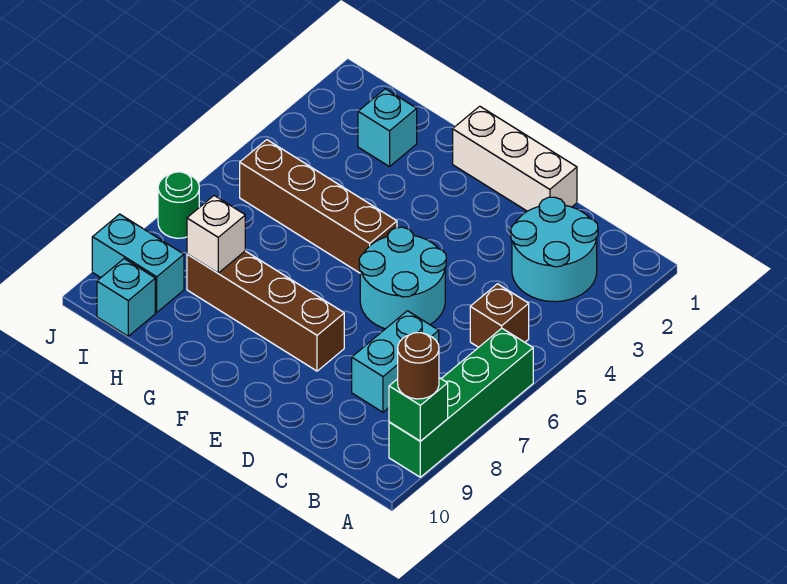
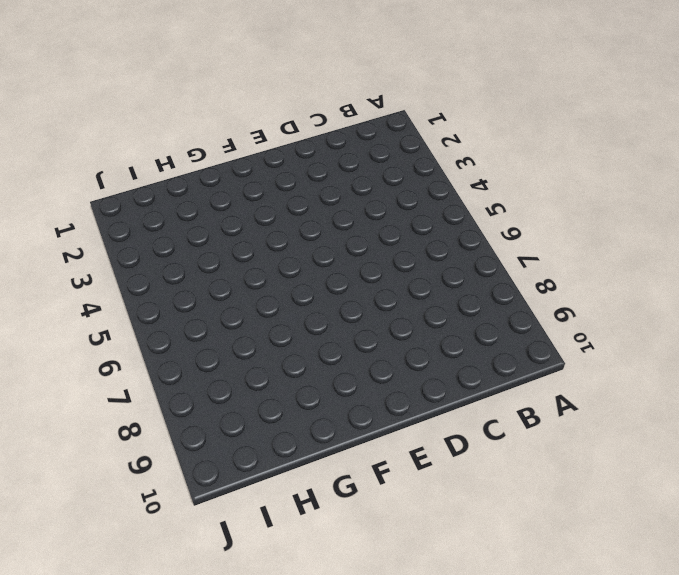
none -> green 1x4 brick [389,328,533,477]
none -> cyan 2x2 round brick [511,197,598,302]
none -> brown 1x1 brick [470,284,529,347]

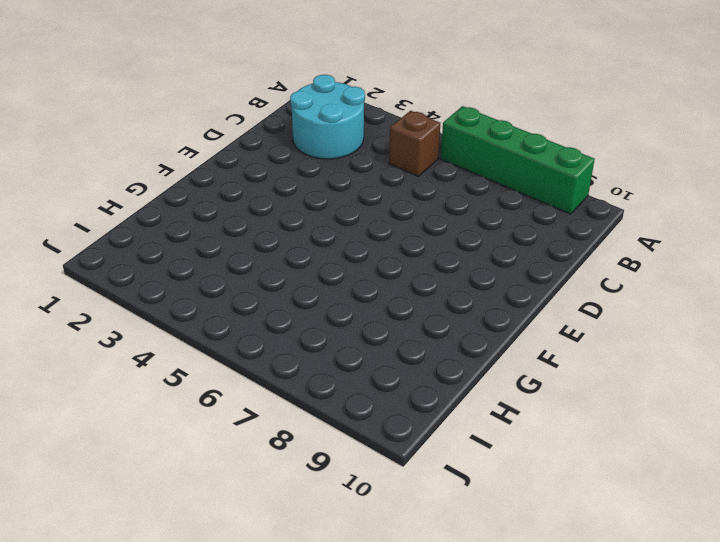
none -> cyan 1x2 brick [352,311,439,412]
none -> white 1x3 brick [453,106,577,211]
none -> cyan 2x2 round brick [359,227,446,329]

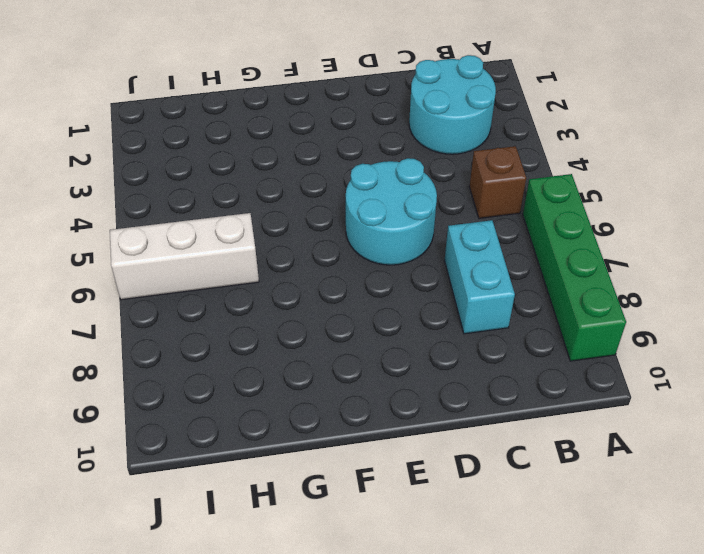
white 1x3 brick [110,213,259,300] -> white 1x3 brick moved to [453,106,577,211]
none -> brown 1x4 brick [187,251,344,371]
none -> brown 1x4 brick [240,140,397,273]
none -> cyan 1x1 brick [358,89,417,167]

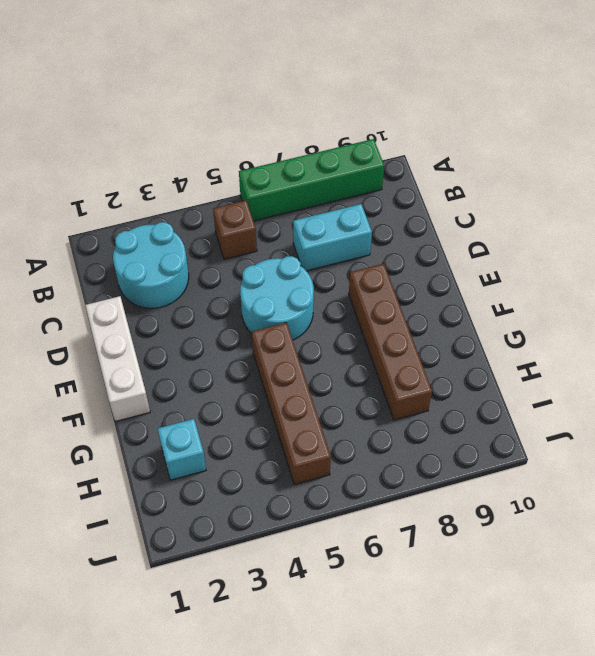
none -> cyan 1x2 brick [92,214,184,312]
none -> cyan 1x1 brick [97,259,155,336]
none -> green 1x1 round brick [158,172,199,238]

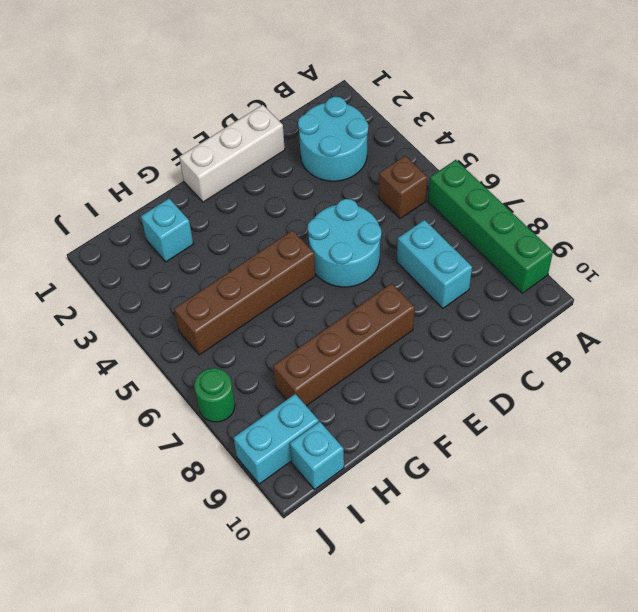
none -> green 1x1 brick [389,378,448,441]
none -> white 1x1 brick [187,196,245,273]
none -> brown 1x1 round brick [398,333,439,399]

